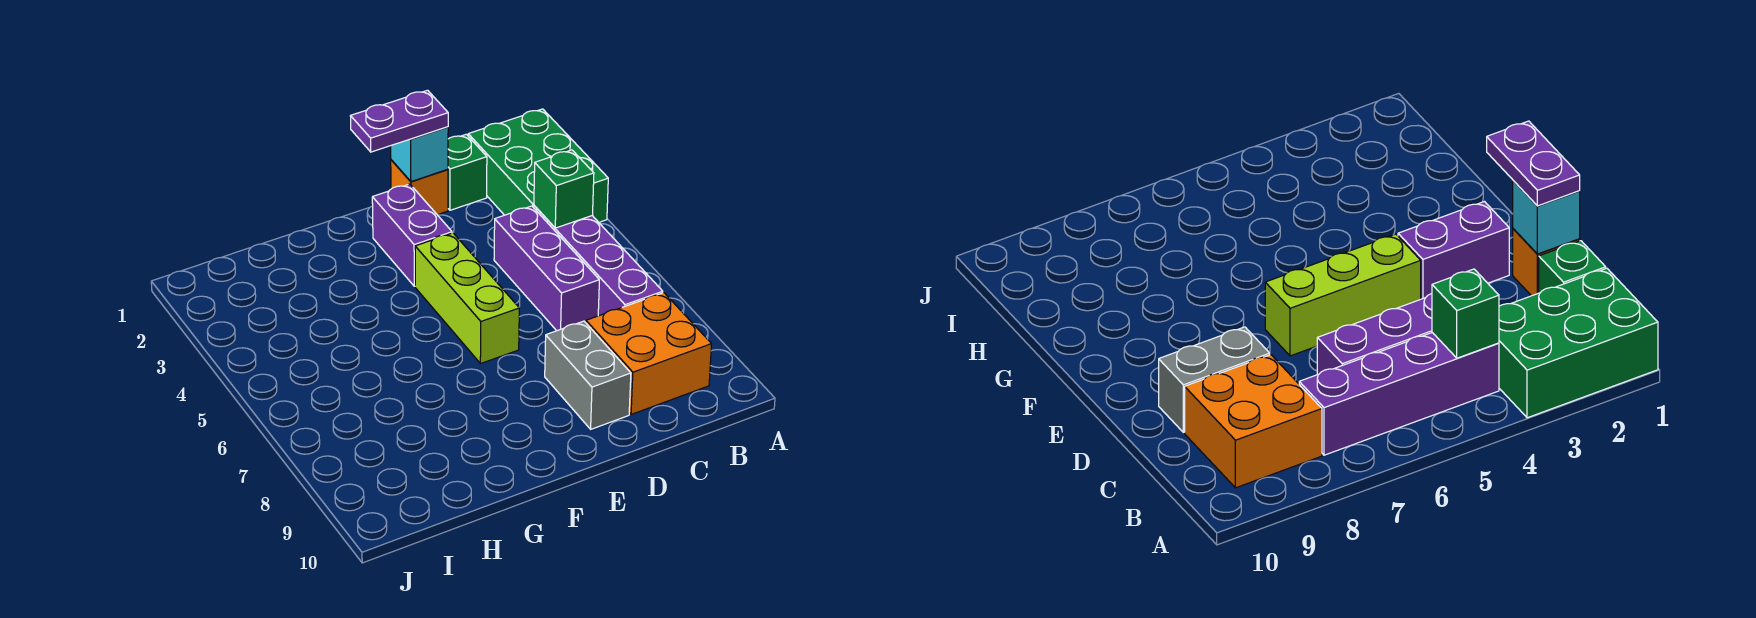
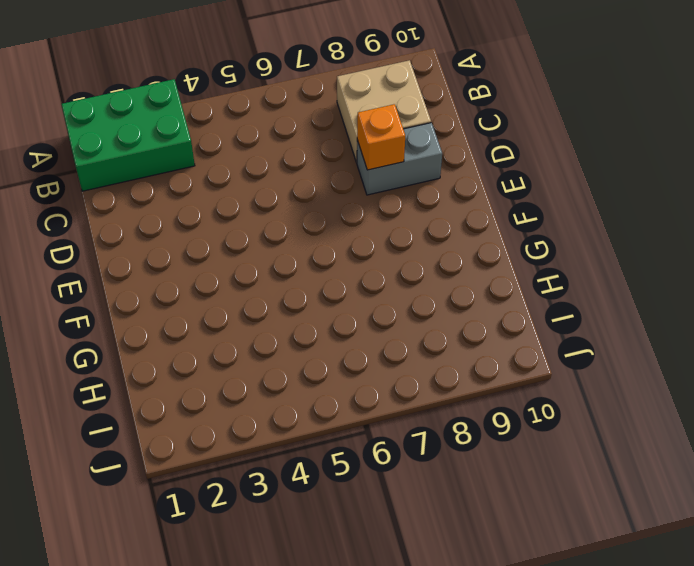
tan 2x2 brick [337,60,431,163] -> orange 2x2 brick [586,293,712,414]
orange 1x1 brick [357,104,405,170] -> orange 1x1 brick moved to [391,160,448,215]
none -> purple 1x4 brick [534,206,663,316]
none -> green 1x1 brick [448,134,487,210]
none -> purple 1x3 brick [494,206,599,331]

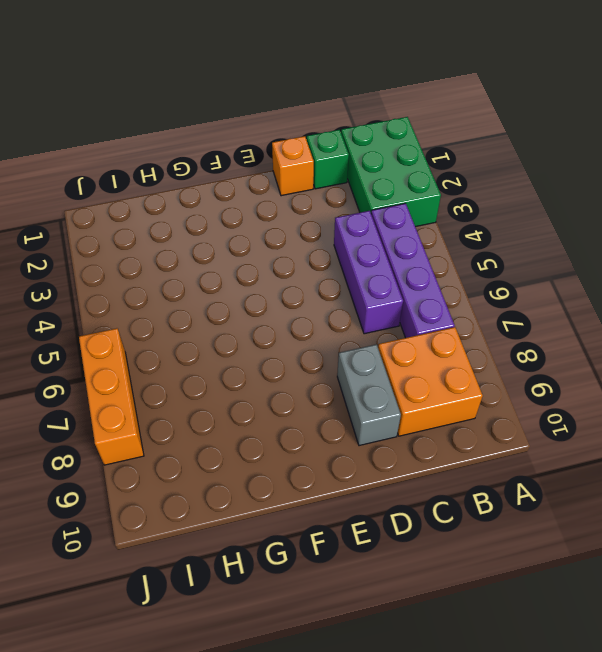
orange 1x3 brick [79,328,144,465] -> none
none -> purple 1x2 brick [372,184,452,286]
none -> lime 1x3 brick [415,233,519,364]
none -> green 1x1 brick [534,150,594,228]

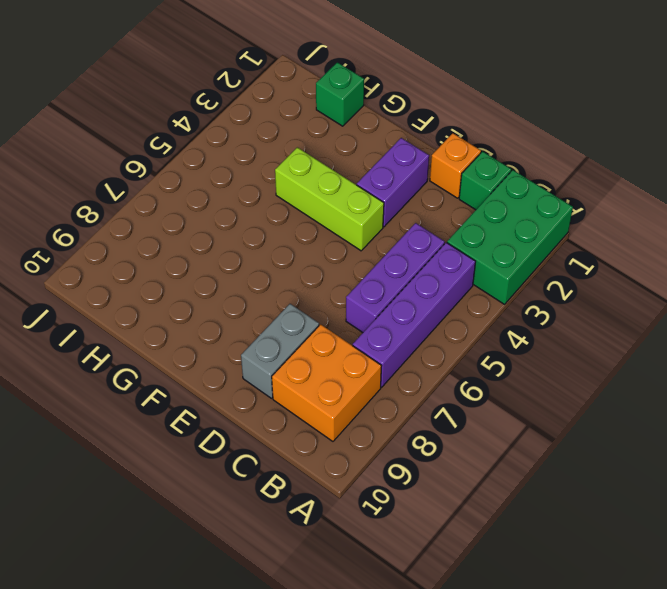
lime 1x3 brick [275,147,384,251] -> lime 1x3 brick turned to [415,233,519,364]
green 1x1 brick [316,62,364,126] -> green 1x1 brick moved to [534,150,594,228]
none -> cyan 1x1 brick [391,127,448,182]
none -> purple 1x2 plate [351,90,448,152]

